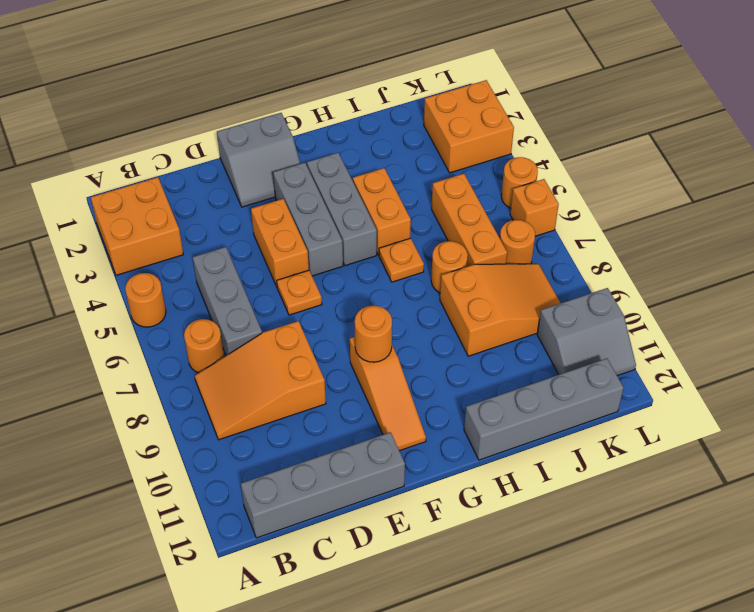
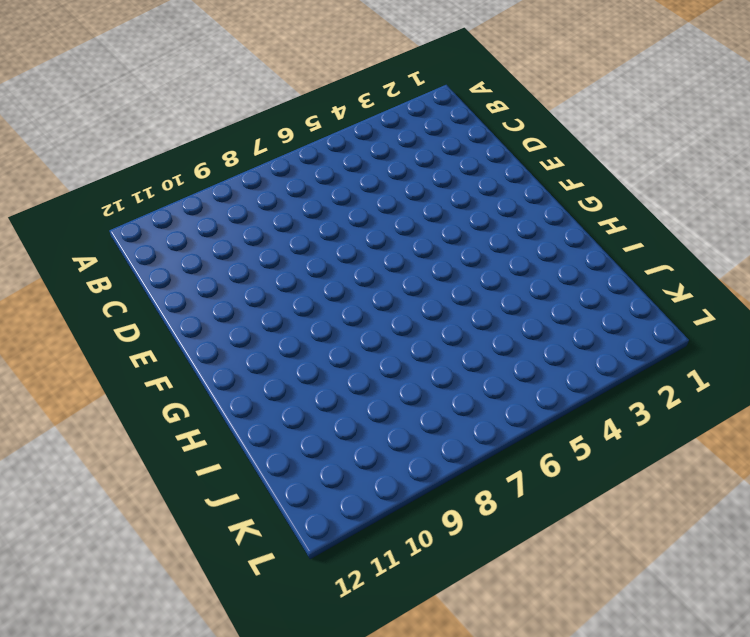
none -> orange 2x2 brick [91,177,183,275]
none -> orange 1x1 round brick [125,273,166,327]
none -> orange 1x1 round brick [184,319,224,373]

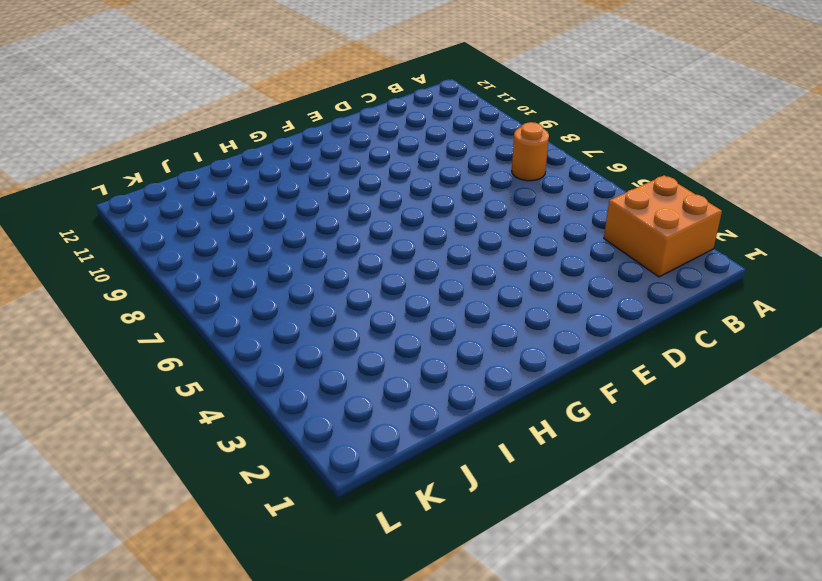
none -> orange 1x1 round brick [125,273,166,327]
none -> orange 2x3 slope [195,321,326,440]
none -> grey 1x4 brick [241,432,405,538]

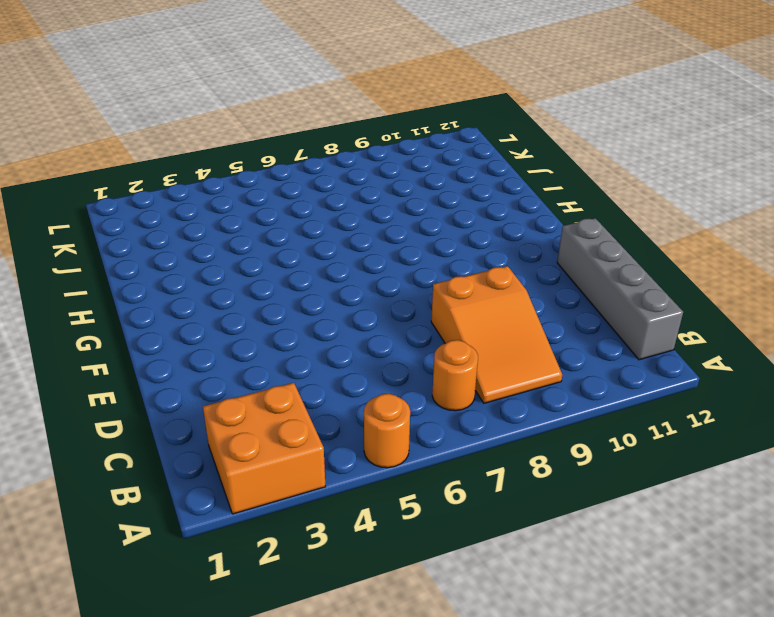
none -> grey 1x3 brick [193,247,262,355]
none -> grey 2x2 slope [217,113,300,207]
none -> orange 1x2 brick [251,199,309,286]

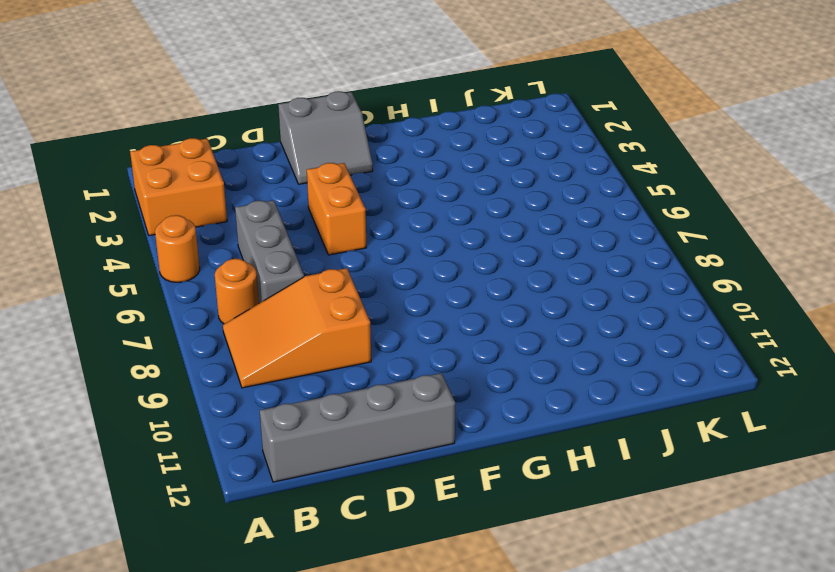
none -> orange 1x1 plate [277,270,322,315]
none -> grey 1x3 brick [273,163,343,276]
none -> orange 1x3 slope [350,337,426,451]

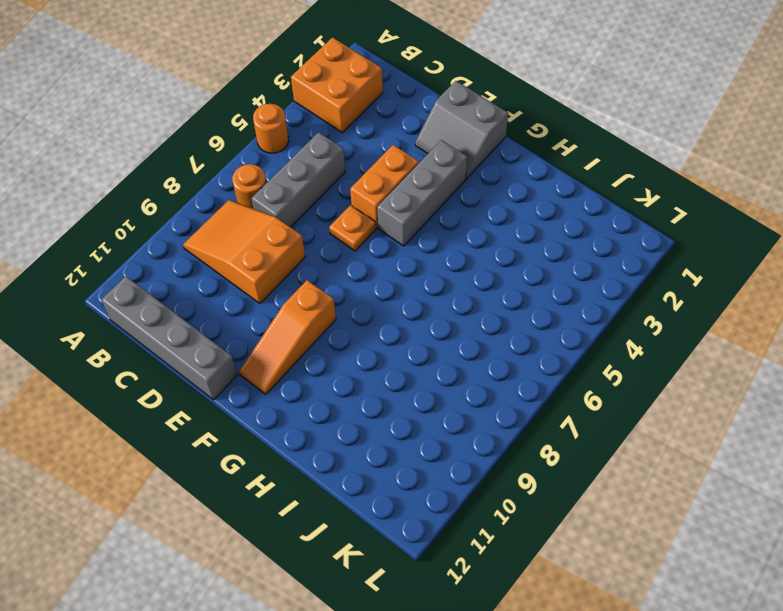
none -> grey 1x3 brick [307,153,377,266]
none -> orange 1x2 brick [353,168,411,255]
none -> orange 1x1 plate [379,238,424,282]

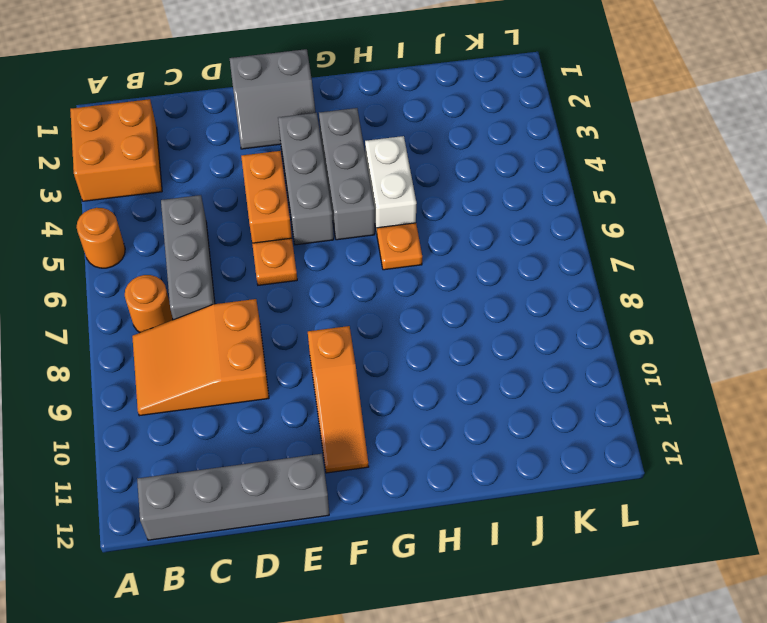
white 1x2 brick [365,136,417,233] -> orange 1x2 brick [353,168,411,255]
none -> grey 1x4 brick [464,359,623,460]
none -> orange 1x1 round brick [431,241,468,293]
none -> orange 2x3 slope [440,264,560,356]

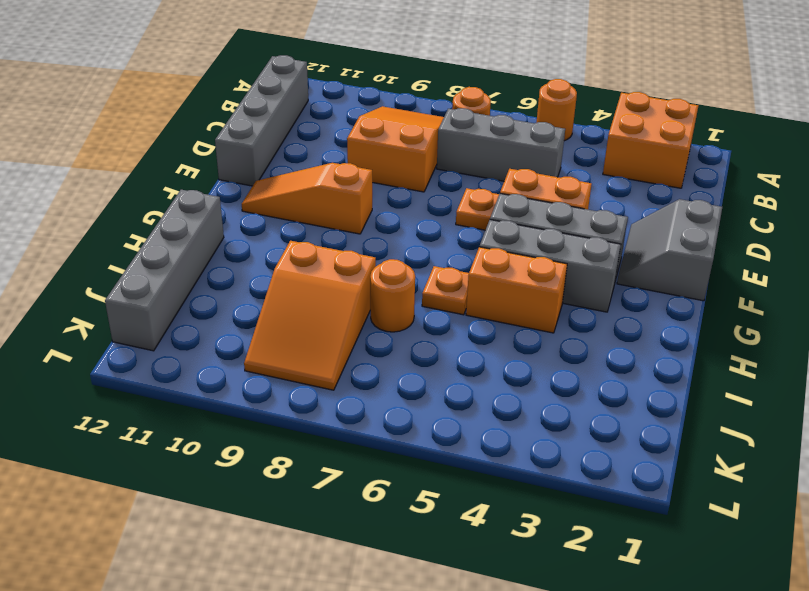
none -> orange 1x3 brick [432,174,507,267]
none -> orange 2x2 brick [424,80,514,173]
none -> orange 1x1 round brick [500,220,535,264]

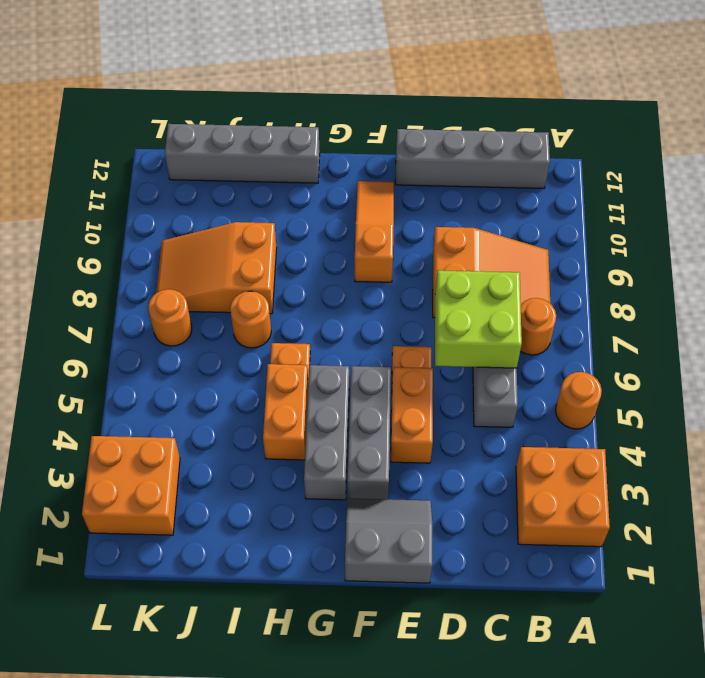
lime 2x2 brick [435,270,522,368] -> none
none -> orange 1x3 brick [432,174,507,267]
none -> grey 2x2 slope [537,288,636,376]
none -> orange 1x1 round brick [501,157,538,208]

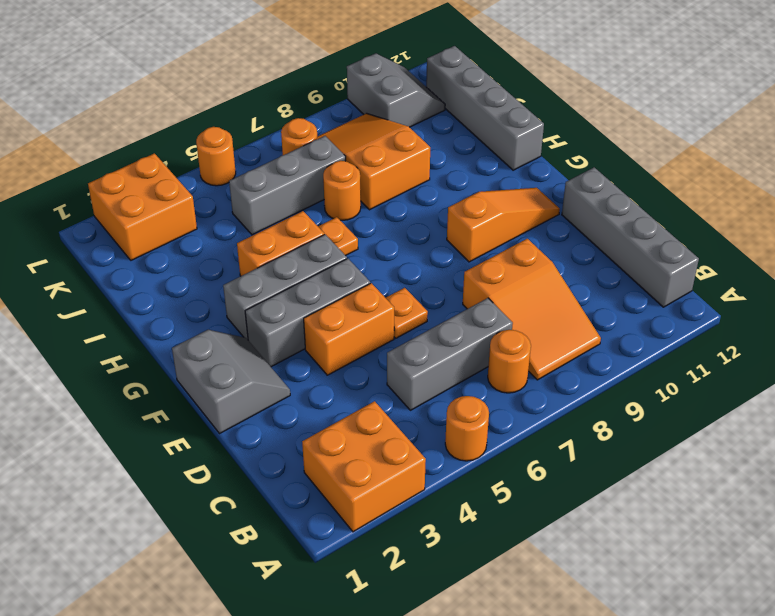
grey 1x3 brick [229,136,346,235] -> orange 1x3 brick [432,174,507,267]
none -> orange 1x1 brick [510,179,559,236]
none -> orange 1x1 round brick [355,306,392,362]

